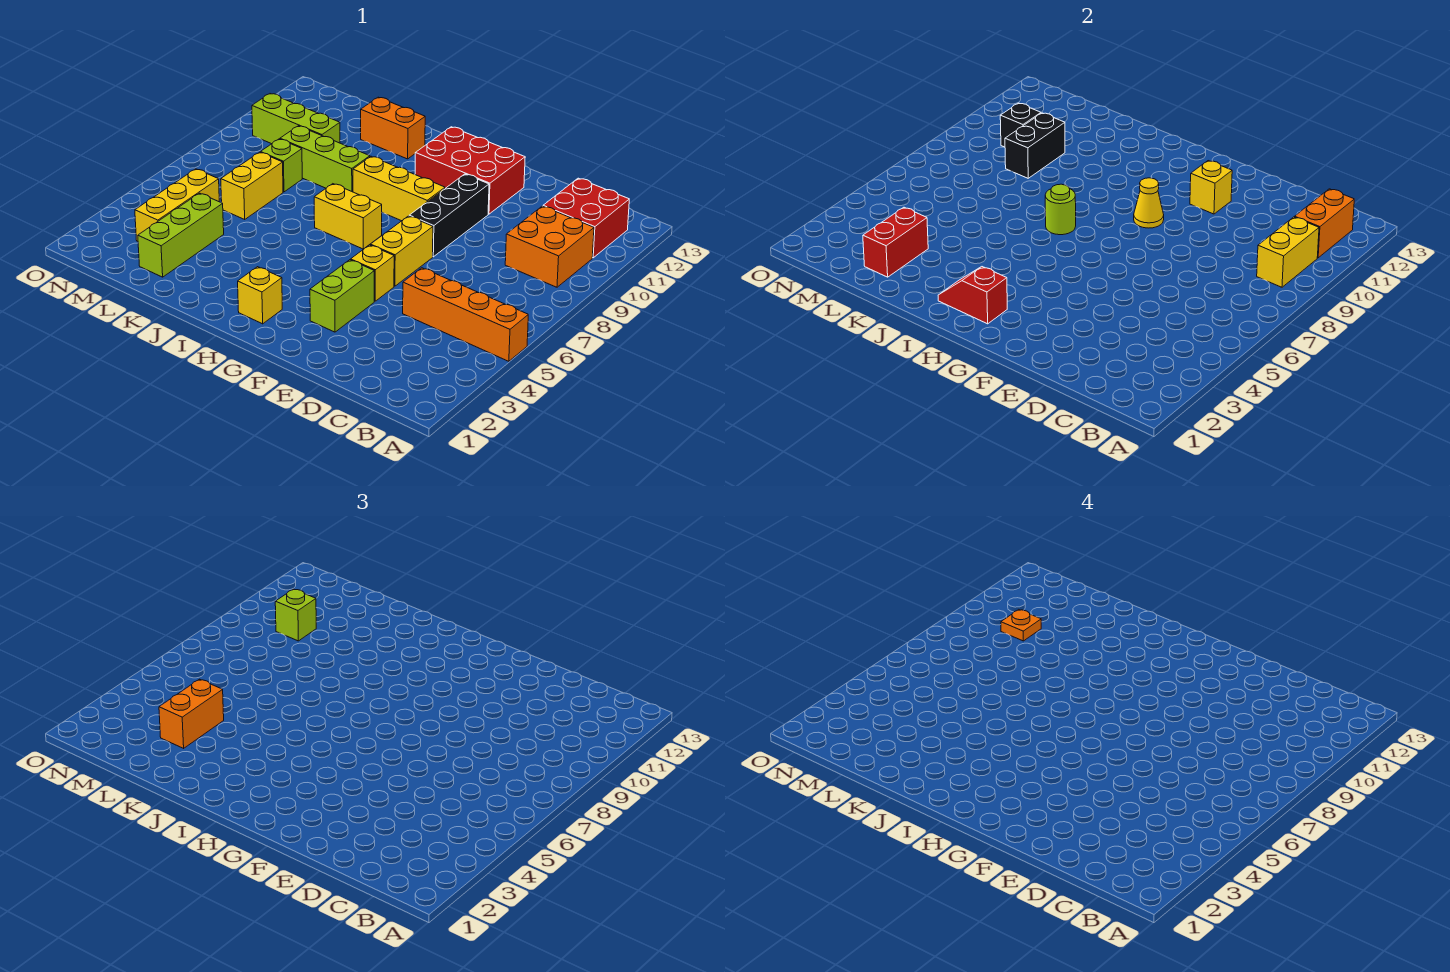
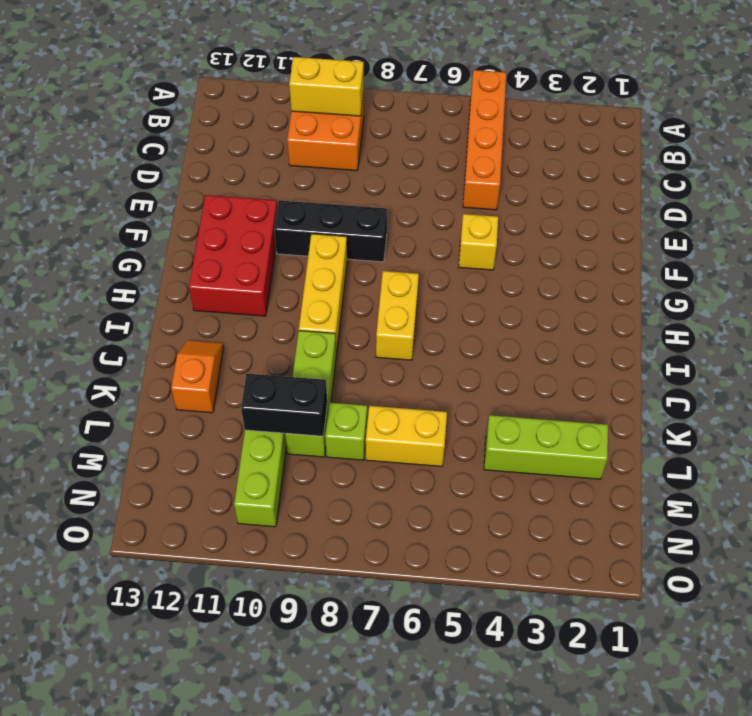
orange 1x2 slope [171,340,223,413] -> orange 1x2 brick [361,97,425,159]
none -> red 2x2 brick [543,178,629,258]
none -> lime 1x2 brick [310,260,374,332]
none -> yellow 1x2 brick [371,216,433,286]
none -> yellow 1x1 brick [238,267,282,324]

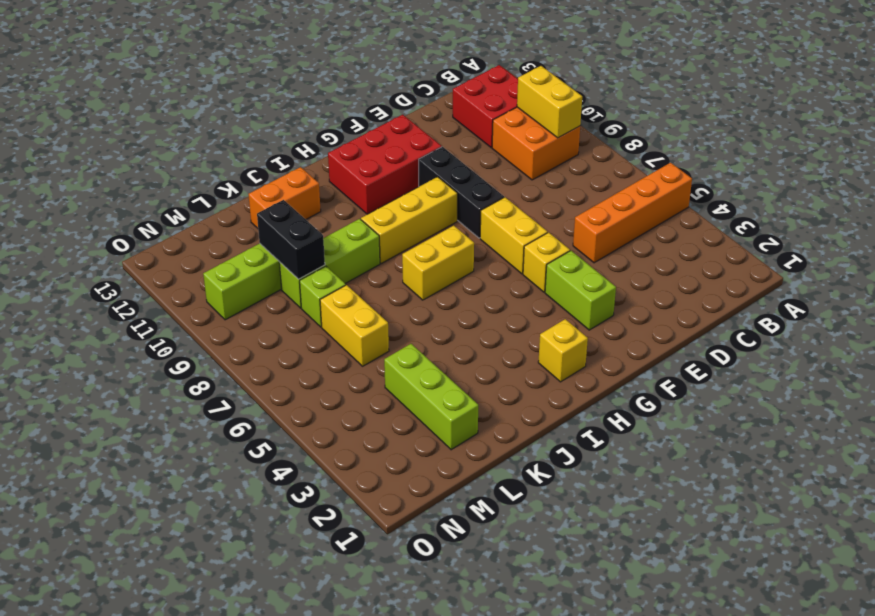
none -> yellow 1x3 brick [135,169,219,241]
none -> orange 1x2 brick [1295,189,1354,258]
none -> yellow 1x1 brick [1190,161,1232,214]
none -> yellow 1x1 cone [1134,178,1164,228]

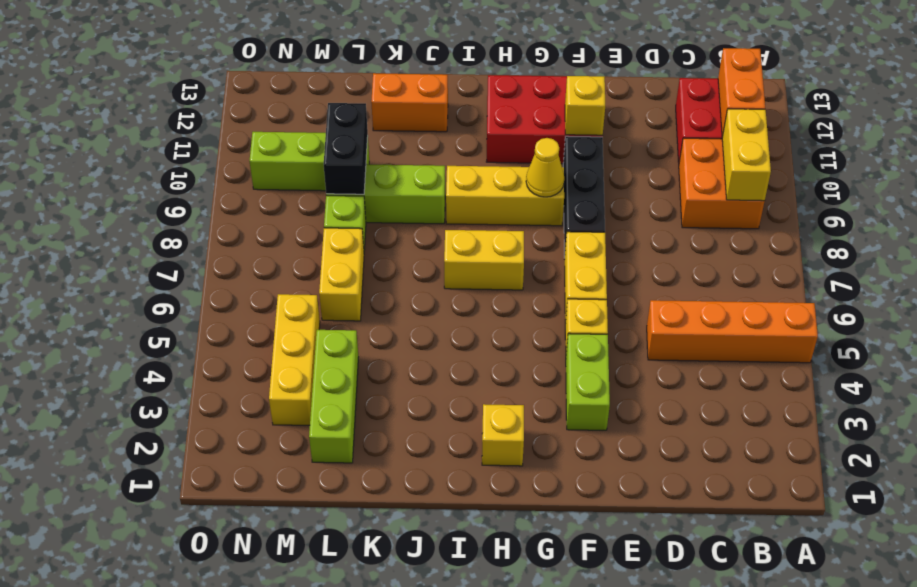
none -> red 1x2 slope [938,267,1007,324]
none -> lime 1x1 round brick [1045,184,1076,235]
none -> red 1x2 brick [863,207,928,277]
none -> black 1x1 brick [1000,103,1041,147]

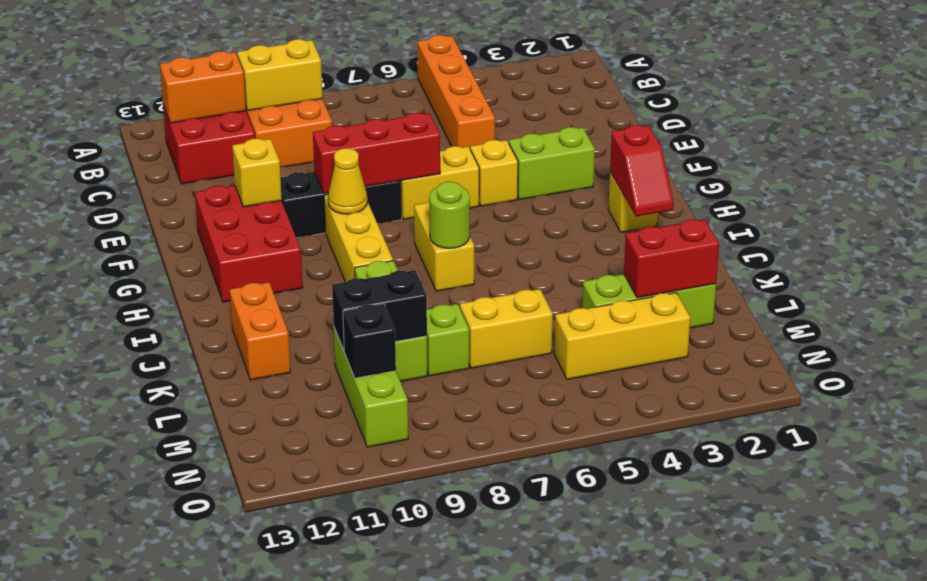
red 1x3 brick [313,113,440,193] -> none
none -> orange 1x2 brick [159,679,224,748]
none -> lime 1x1 brick [275,589,316,641]
none -> orange 1x1 plate [1001,610,1041,641]

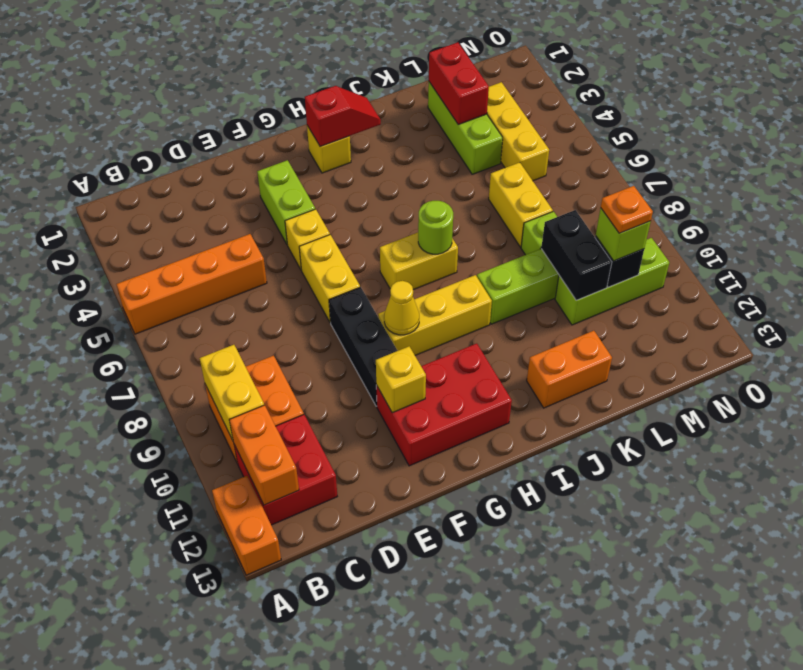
orange 1x2 brick [212,476,281,575] -> orange 1x2 brick moved to [159,679,224,748]

